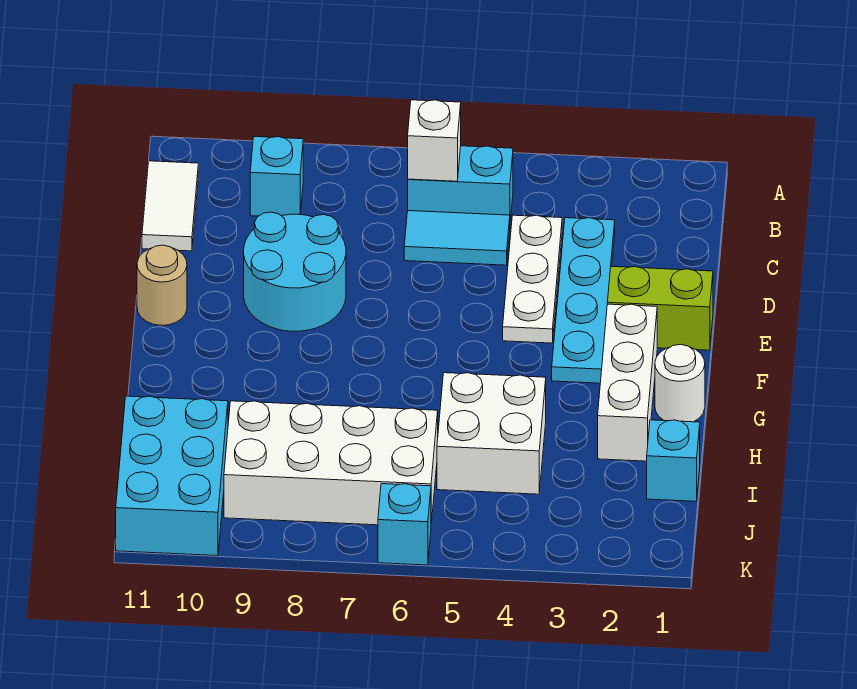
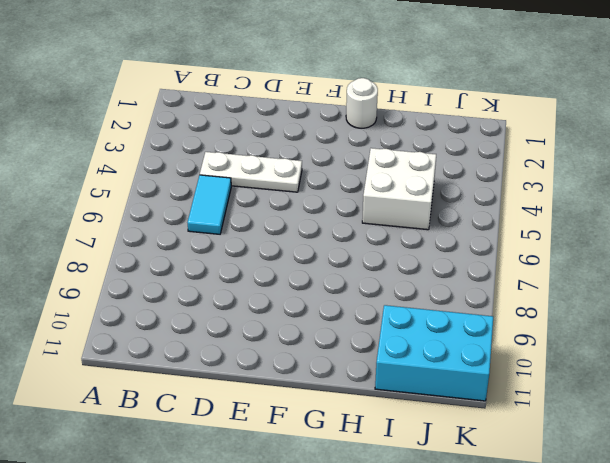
none -> cyan 1x2 brick [408,146,513,221]
none -> cyan 1x1 brick [250,137,303,216]
none -> white 1x2 tile [142,161,198,251]

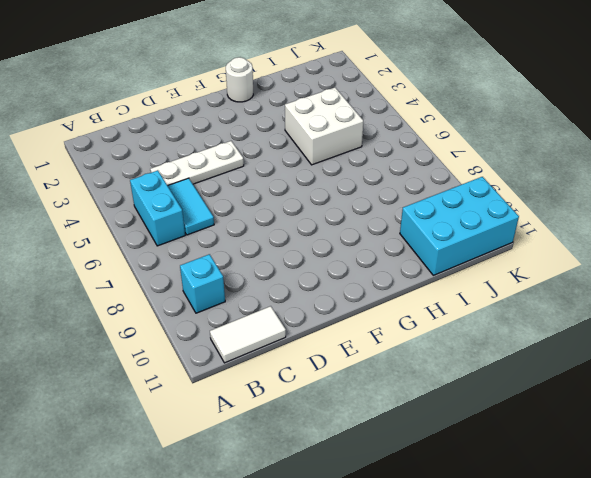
none -> cyan 1x4 plate [552,218,615,383]
none -> cyan 2x2 round brick [244,212,346,331]
none -> lime 1x2 brick [607,266,713,350]

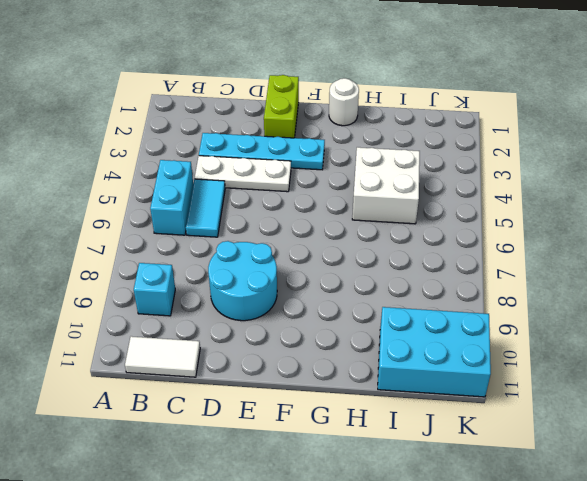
none -> tan 1x1 round brick [137,245,187,325]
none -> white 1x3 brick [598,304,657,461]
none -> cyan 1x1 brick [647,420,700,501]

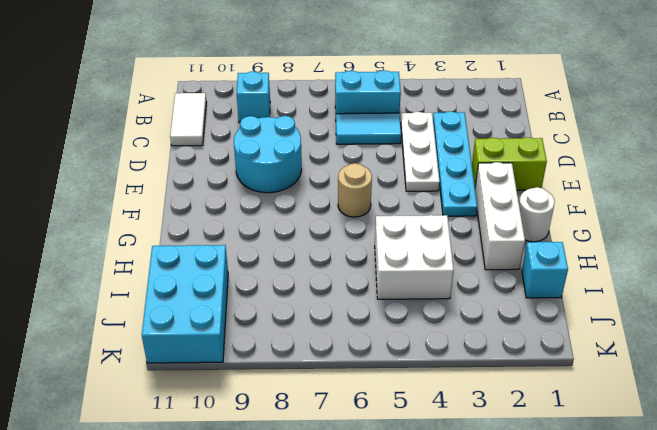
tan 1x1 round brick [338,163,372,217] -> tan 1x1 round brick moved to [137,245,187,325]
none -> white 2x4 brick [224,401,438,525]
none -> cyan 1x1 brick [378,484,431,565]
none -> white 1x1 brick [408,100,461,181]

